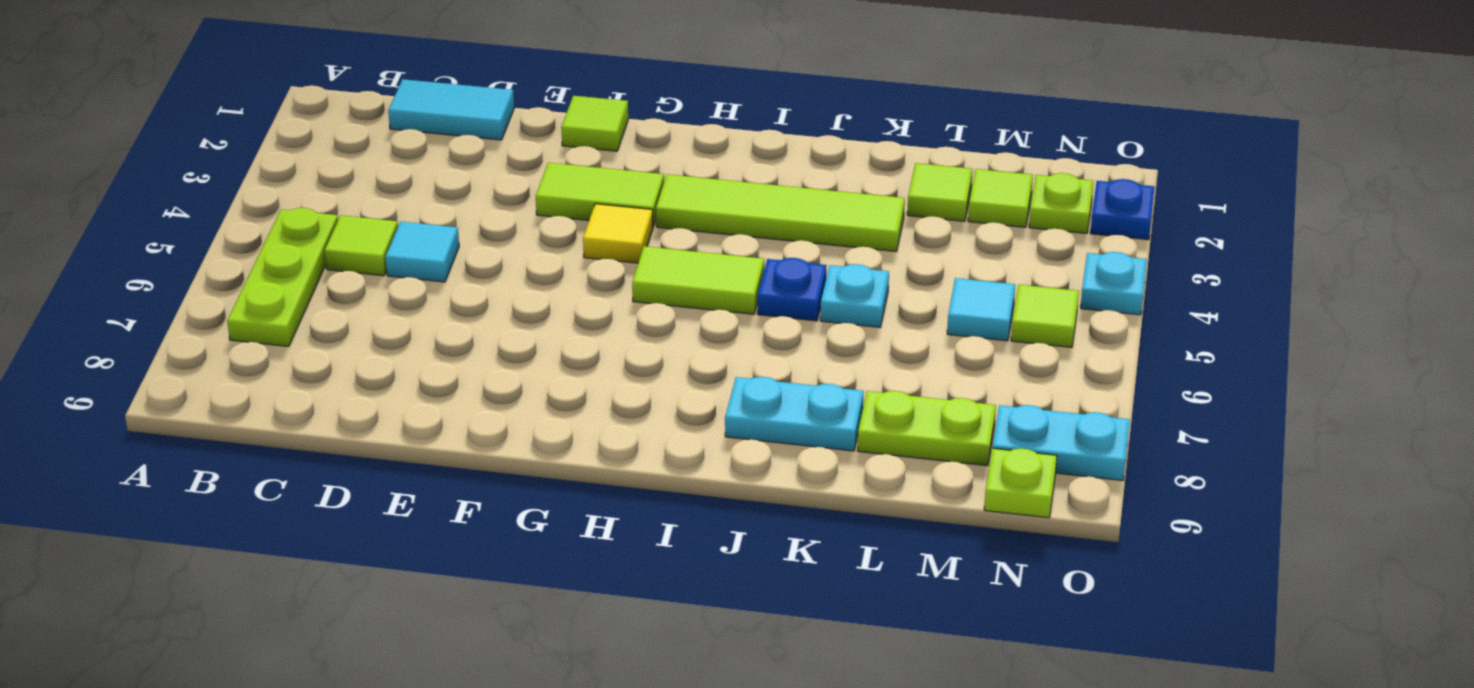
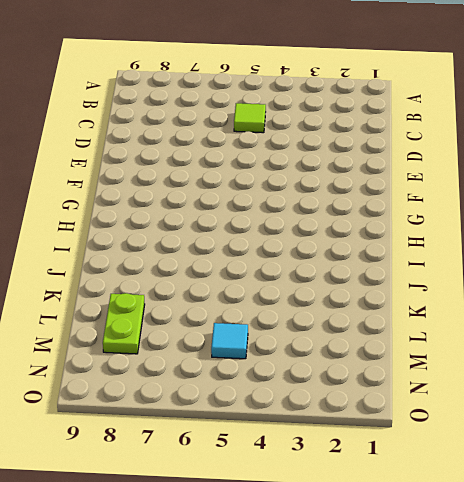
none -> lime 1x3 plate [227,208,338,346]
none -> cyan 1x2 tile [388,79,514,140]
none -> cyan 1x1 tile [386,222,459,282]

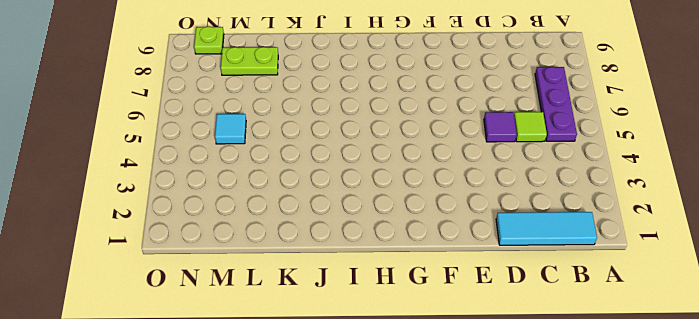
cyan 1x3 tile [496,212,597,245] -> cyan 1x2 tile [388,79,514,140]
purple 1x3 plate [535,67,577,141] -> lime 1x3 plate [227,208,338,346]
purple 1x1 tile [484,112,517,142] -> cyan 1x1 tile [386,222,459,282]
none -> lime 1x1 tile [561,96,628,151]
none -> lime 1x2 tile [536,163,664,226]
none -> yellow 1x1 tile [583,204,653,263]

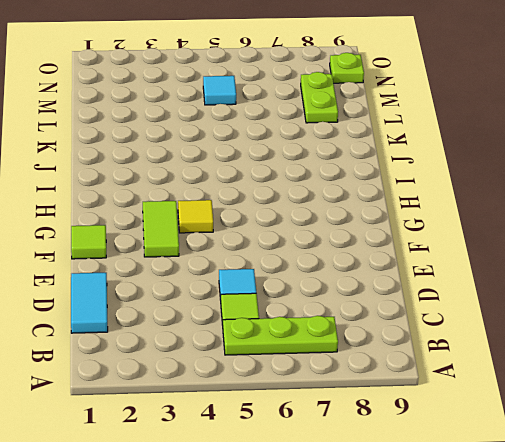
none -> lime 1x4 tile [656,174,905,251]
none -> lime 1x2 tile [632,246,764,314]
none -> blue 1x1 plate [757,258,827,321]

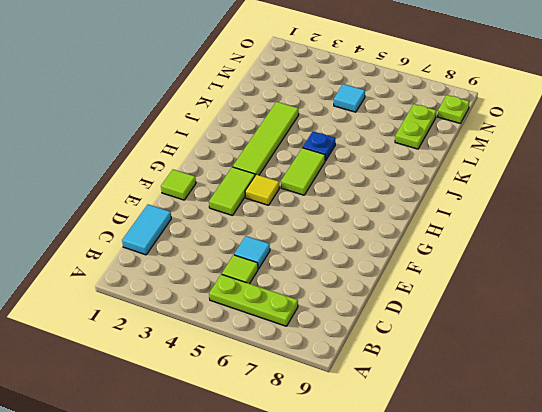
none -> cyan 1x2 plate [725,377,864,451]
none -> cyan 1x1 plate [820,264,889,327]
none -> lime 1x1 tile [907,163,972,221]

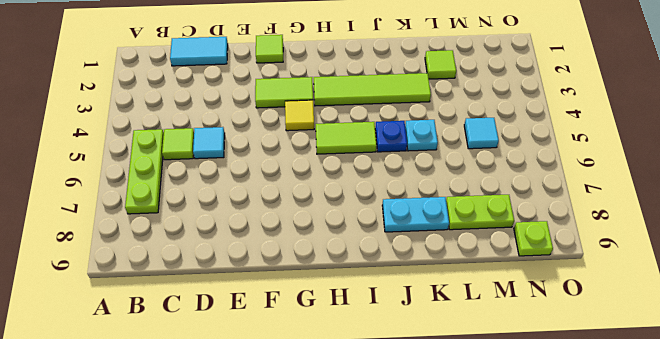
none -> lime 1x1 tile [968,169,1033,227]
none -> lime 1x1 plate [1029,173,1094,233]
none -> lime 1x1 tile [1011,285,1079,347]

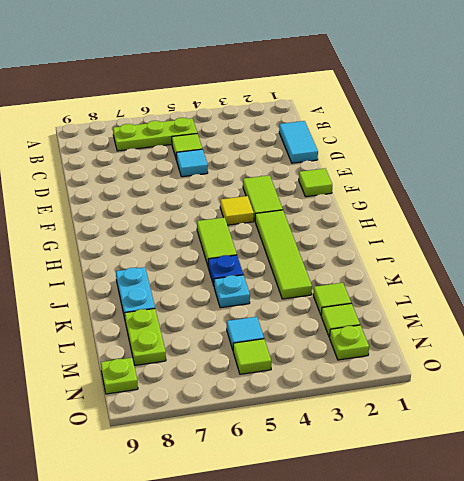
none -> cyan 1x2 plate [993,405,1130,480]
none -> blue 1x1 plate [1090,179,1155,240]
none -> cyan 1x1 plate [1081,252,1147,315]

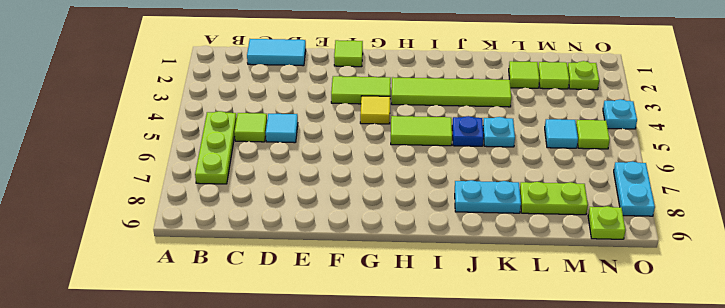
cyan 1x2 plate [614,161,655,216] -> cyan 1x2 plate turned to [993,405,1130,480]
none -> blue 1x1 plate [1090,179,1155,240]

